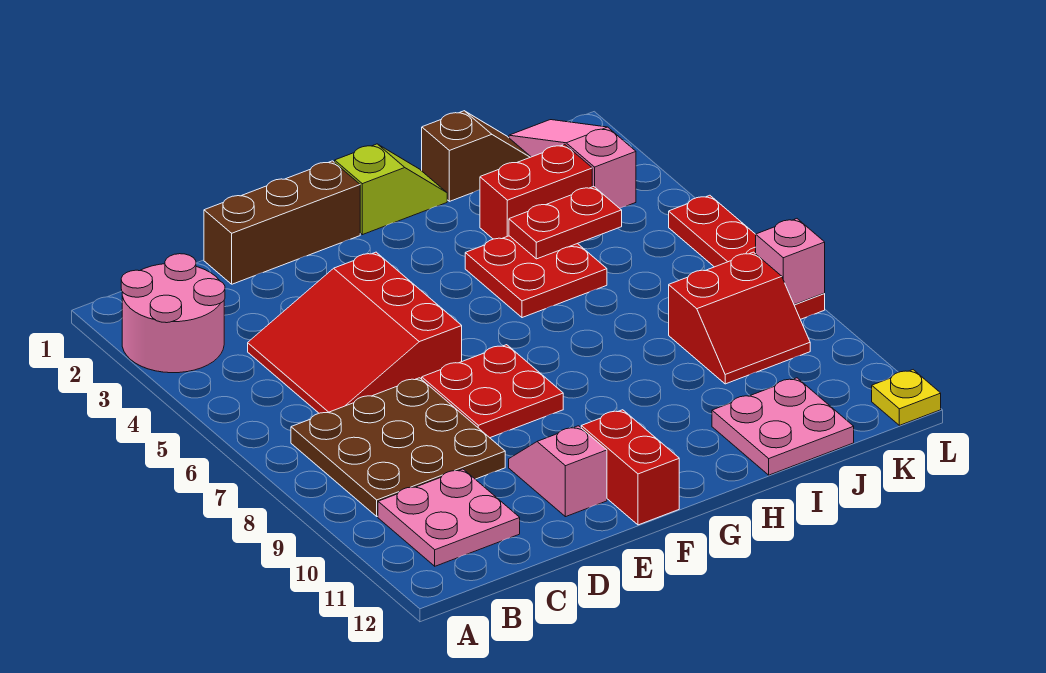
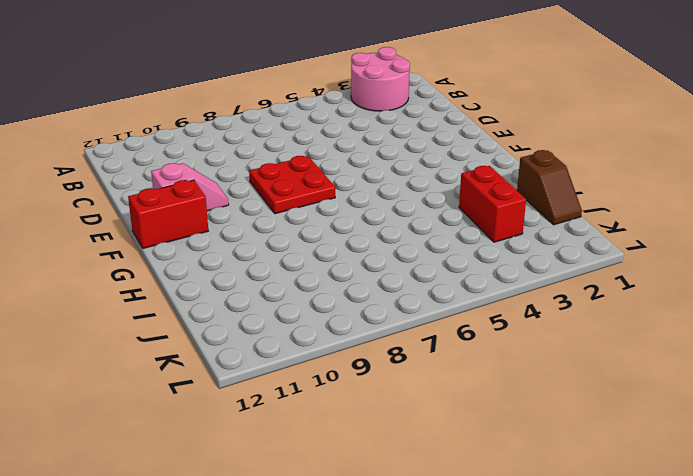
none -> brown 3x3 plate [291,378,505,516]
none -> pink 2x2 plate [378,469,520,566]
none -> red 3x3 slope [248,252,462,413]

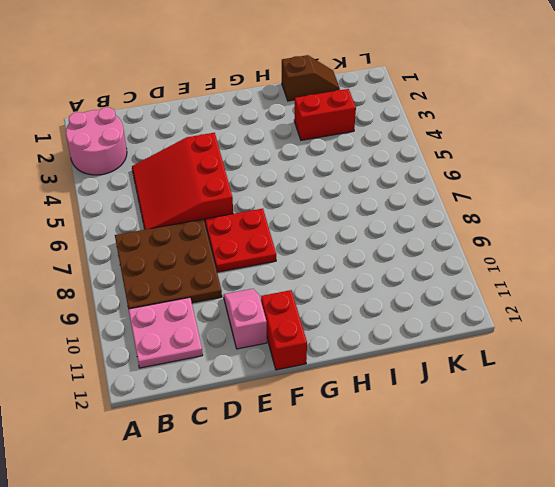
none -> brown 1x3 brick [204,161,360,284]
none -> lime 1x2 slope [335,144,447,235]
none -> red 2x2 plate [465,236,607,318]

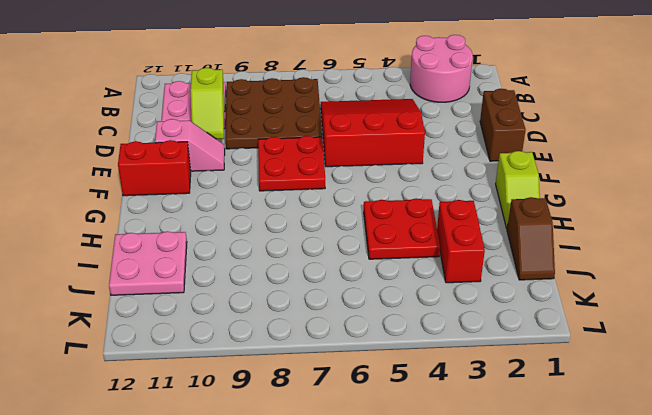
lime 1x2 slope [191,68,225,139] -> none
brown 1x2 brick [480,89,526,161] -> brown 1x3 brick [204,161,360,284]
none -> red 2x2 slope [669,252,810,384]
none -> pink 1x3 slope [509,120,636,208]
none -> red 1x4 plate [669,195,825,319]

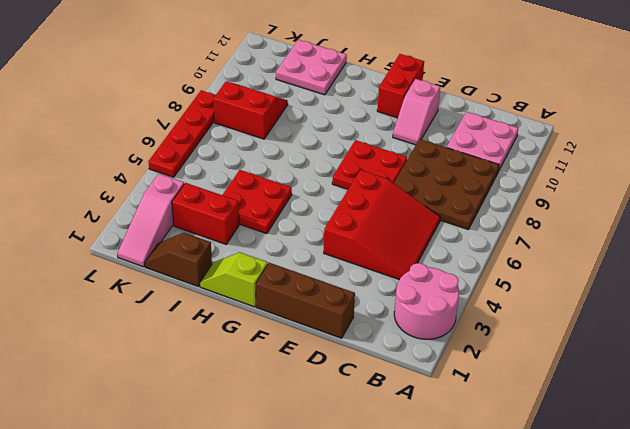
none -> yellow 1x1 plate [872,370,941,425]
none -> red 1x2 plate [509,187,622,259]
none -> pink 1x1 brick [756,219,825,305]

